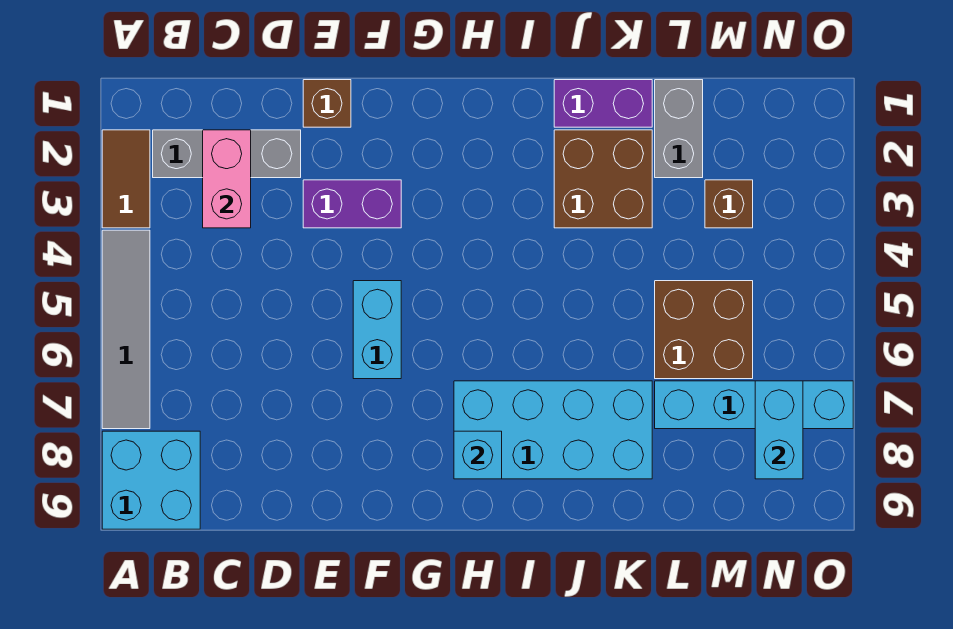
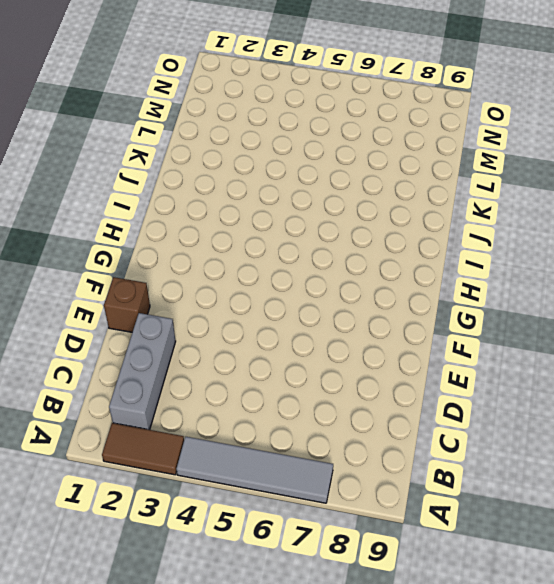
none -> cyan 2x2 brick [102,431,200,529]
none -> purple 1x2 brick [303,180,401,228]
none -> cyan 1x2 brick [353,281,401,379]

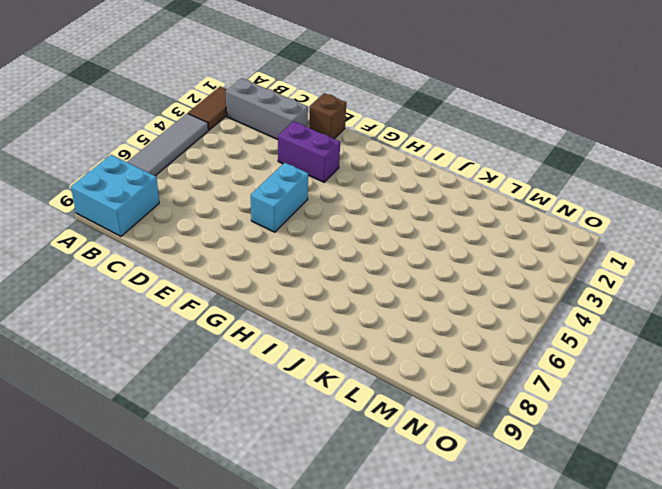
none -> cyan 2x4 brick [454,381,652,479]
none -> purple 1x2 brick [554,80,652,127]
none -> brown 2x2 brick [554,130,652,228]

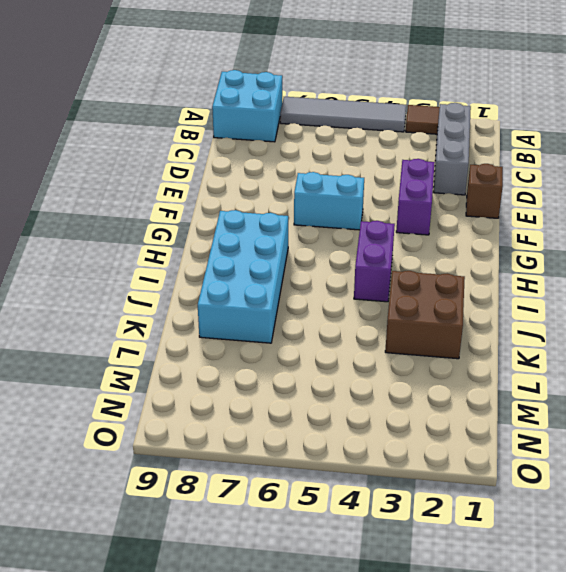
purple 1x2 brick [354,221,395,302] -> purple 1x2 brick moved to [554,80,652,127]
none -> grey 1x2 brick [655,80,703,178]
none -> brown 2x2 brick [655,281,753,379]
none -> cyan 1x4 brick [655,381,853,429]

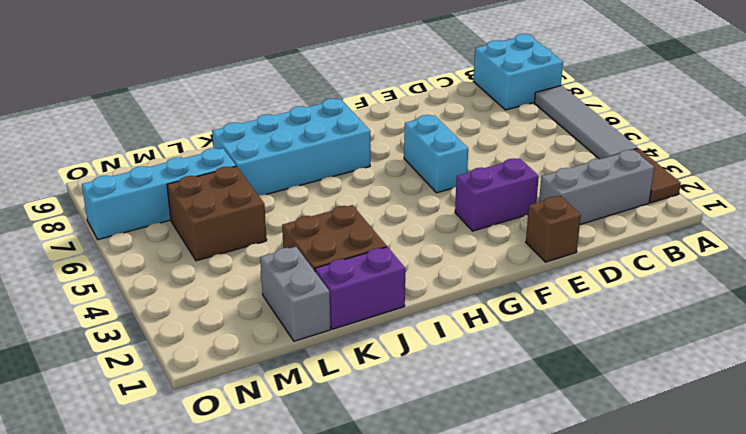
none -> brown 1x1 brick [705,180,753,228]
none -> pink 1x2 brick [203,130,251,228]
none -> cyan 1x1 brick [454,431,502,479]

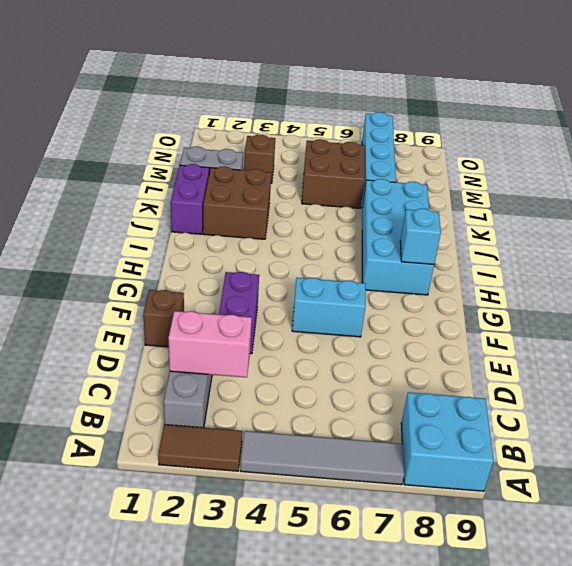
none -> cyan 1x2 brick [755,381,803,479]

